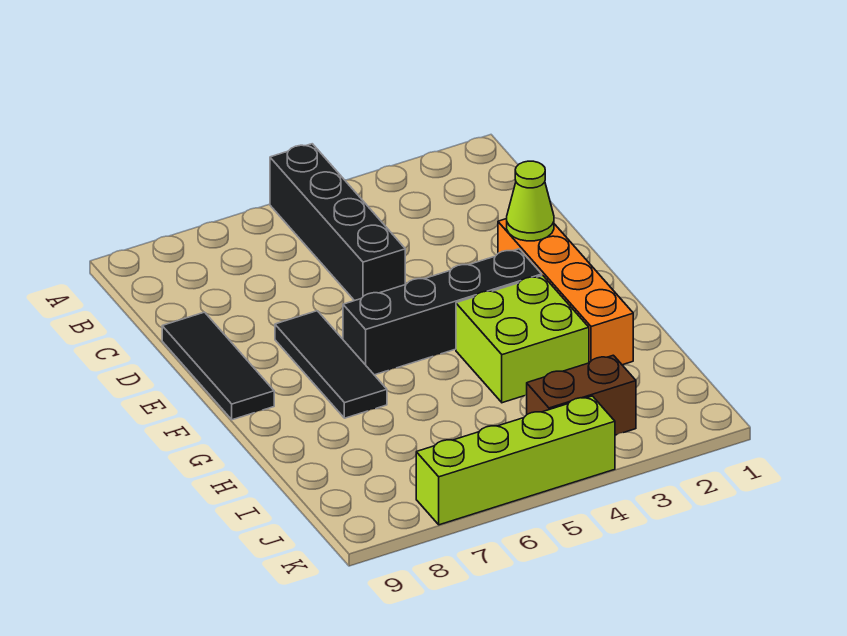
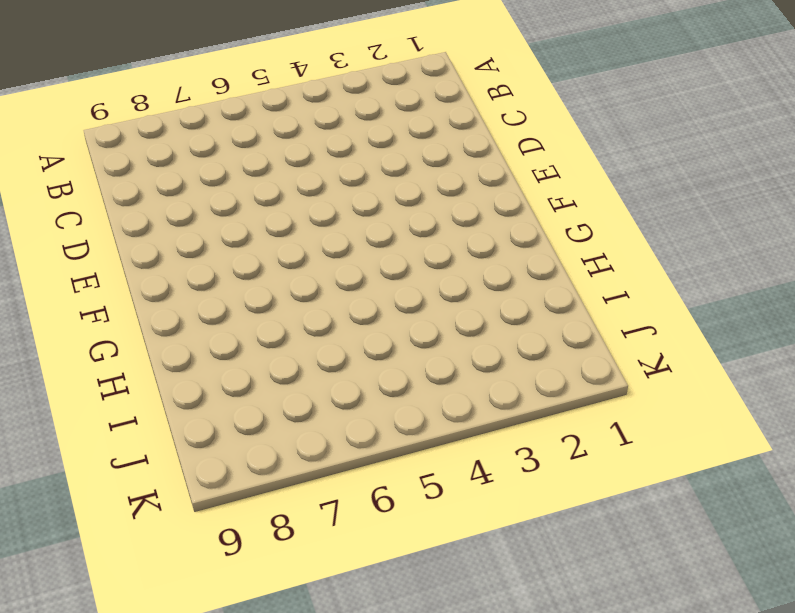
none -> black 1x4 brick [270,144,405,301]
none -> black 1x3 tile [162,312,274,420]

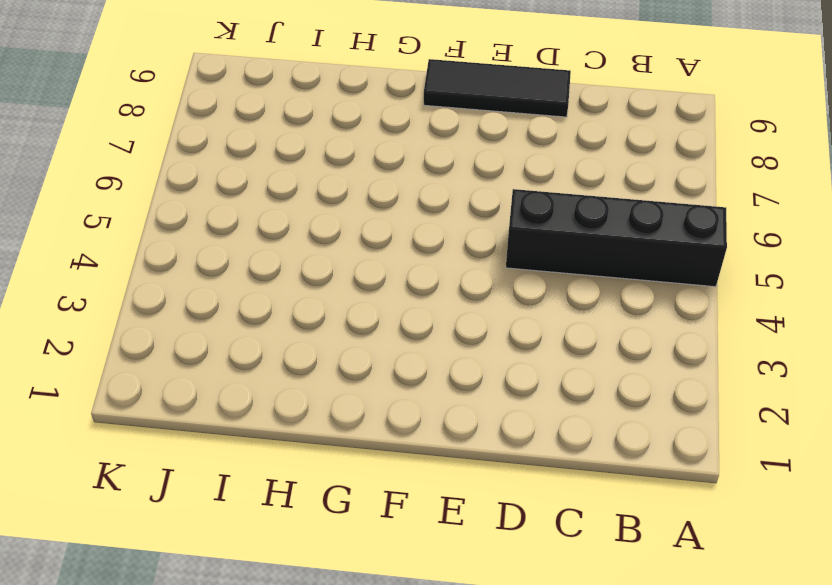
none -> orange 1x4 brick [498,219,633,365]
none -> black 1x3 tile [275,311,387,418]

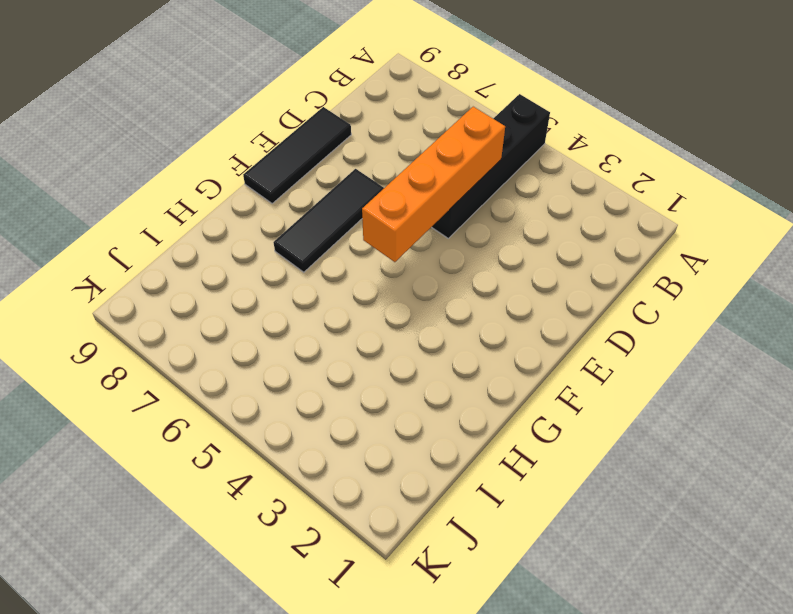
orange 1x4 brick [362,107,505,262] -> orange 1x4 brick moved to [498,219,633,365]
none -> black 1x4 brick [343,249,542,375]
none -> lime 2x2 brick [456,275,589,403]

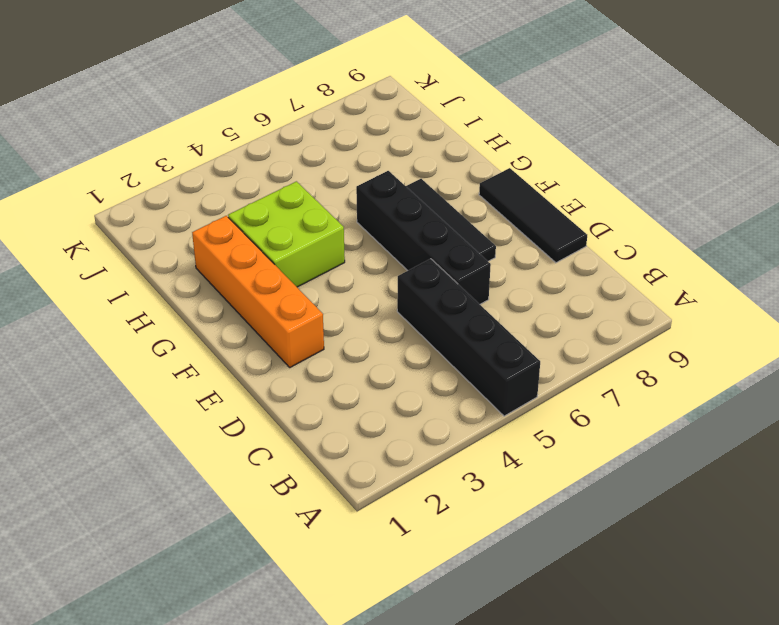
black 1x4 brick [356,171,491,304] -> black 1x4 brick turned to [343,249,542,375]
none -> brown 1x2 brick [527,355,636,435]
none -> lime 1x4 brick [416,396,615,525]

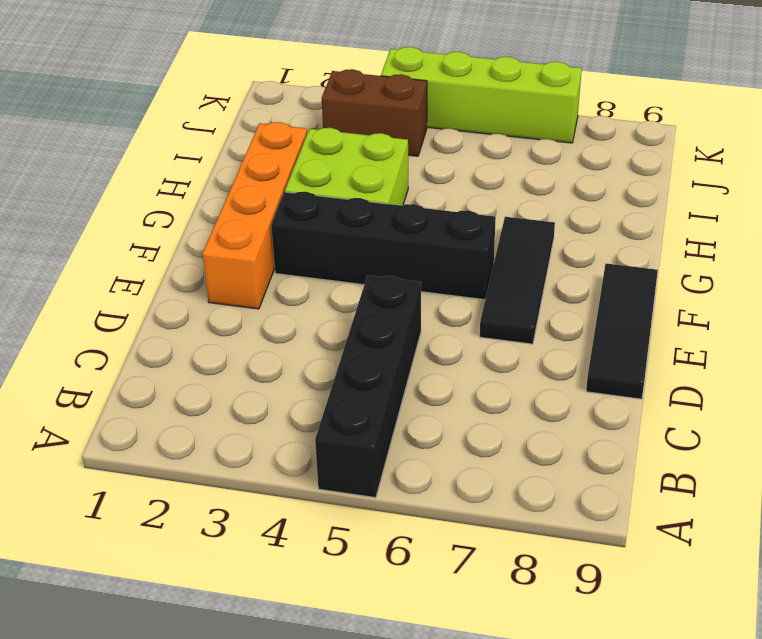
none -> lime 1x1 cone [507,161,554,241]

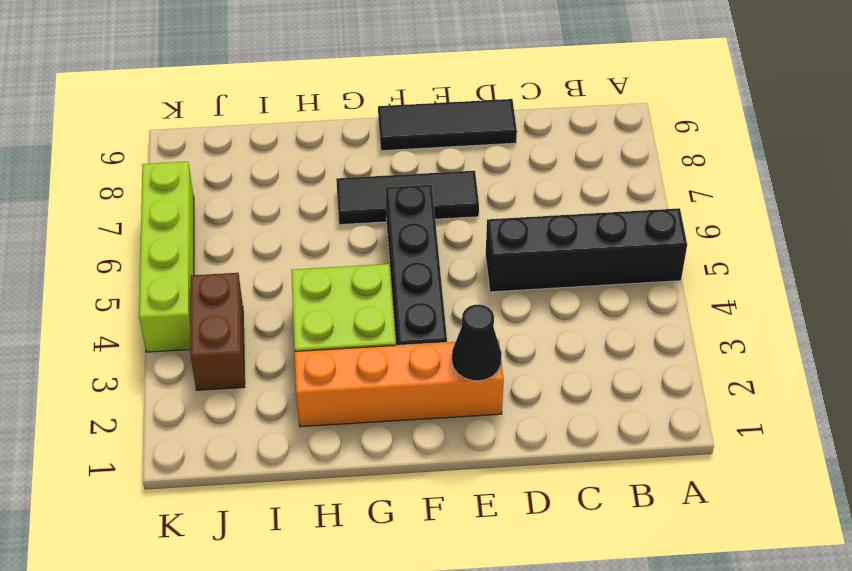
black 1x1 cone [452,304,502,381] -> lime 1x1 cone [507,161,554,241]

